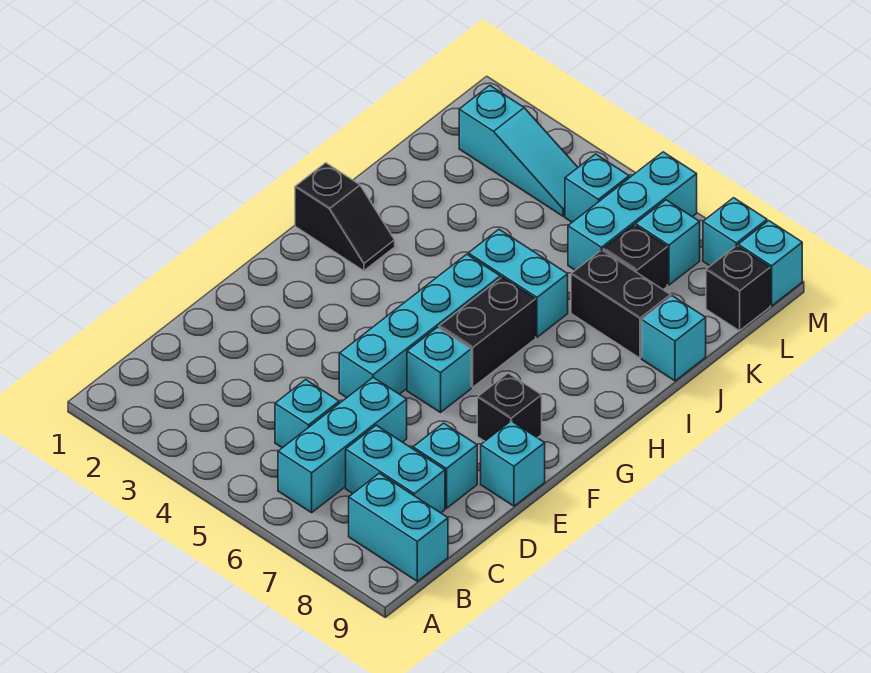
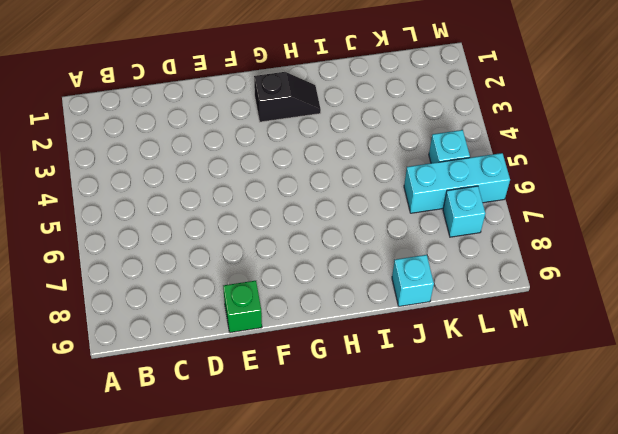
green 1x1 brick [223,281,262,333] -> cyan 1x1 brick [481,421,545,506]
black 1x2 slope [254,72,321,122] -> black 1x2 slope turned to [295,163,395,271]
none -> cyan 1x3 brick [278,377,407,513]
none -> cyan 1x2 brick [349,473,448,581]
none -> cyan 1x1 brick [275,380,339,448]

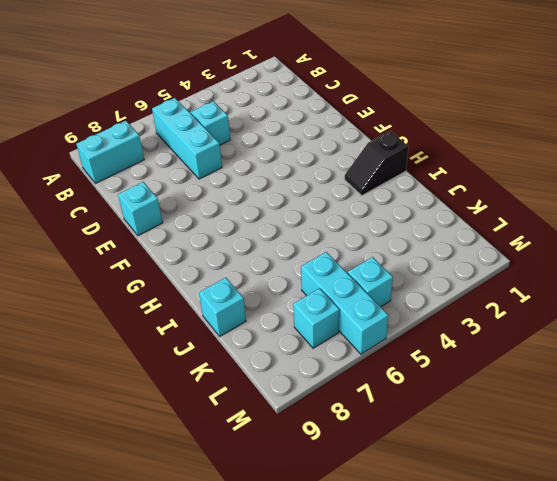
none -> cyan 1x2 brick [346,425,445,513]
none -> cyan 1x1 brick [413,423,477,508]
none -> cyan 1x4 brick [339,254,500,398]

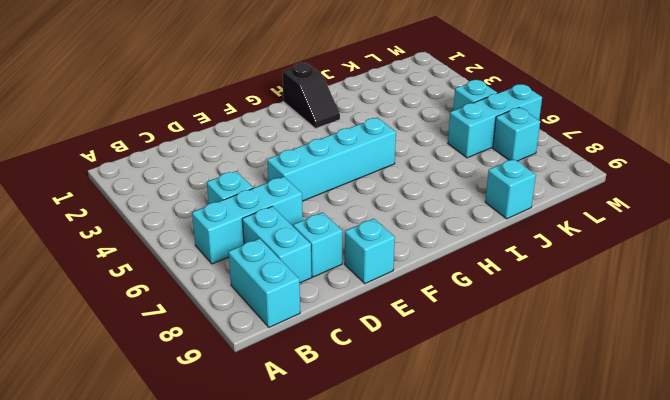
none -> cyan 1x1 brick [407,327,471,412]
none -> black 1x1 brick [477,373,542,441]
none -> black 1x2 brick [439,277,536,387]

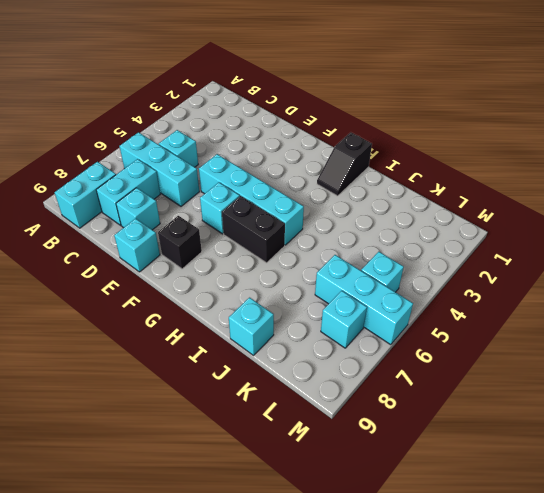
none -> cyan 1x2 brick [468,229,568,337]
none -> black 1x2 brick [571,250,671,358]
none -> black 1x1 brick [603,225,667,290]

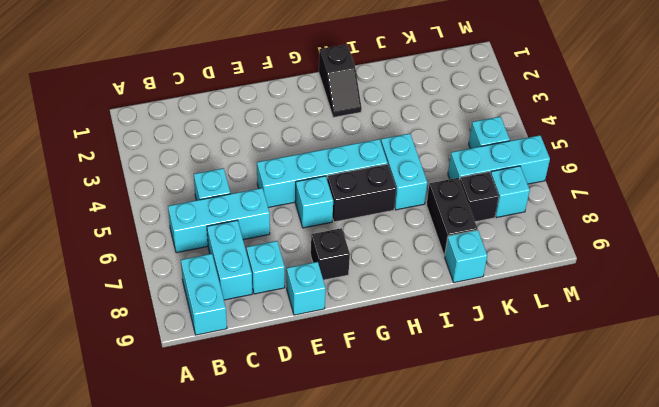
none -> cyan 1x3 slope [459,86,578,216]
none -> black 1x1 brick [706,246,770,331]
none -> cyan 1x1 brick [703,198,767,266]

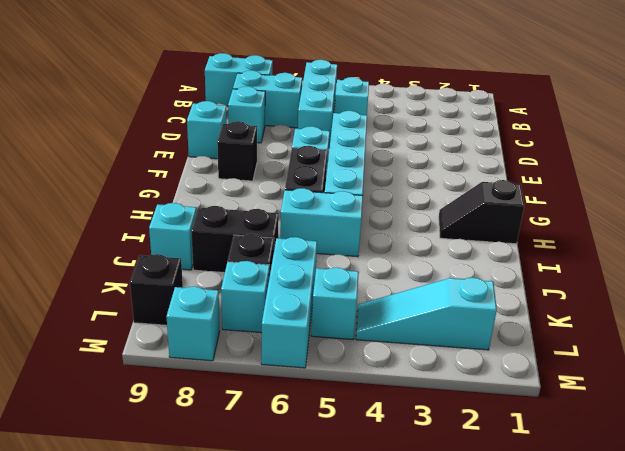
none -> cyan 1x1 brick [738,221,802,306]

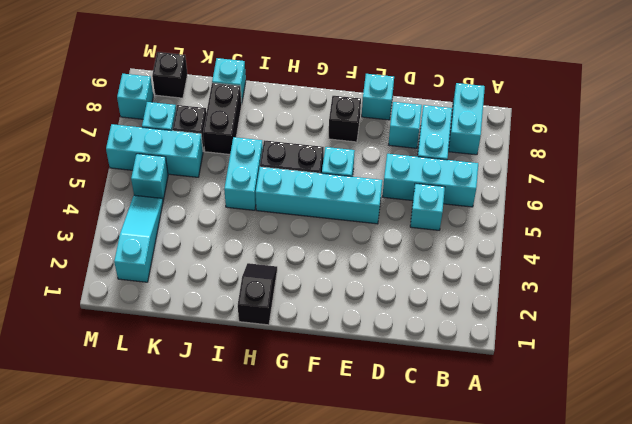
none -> cyan 1x1 brick [738,221,802,306]

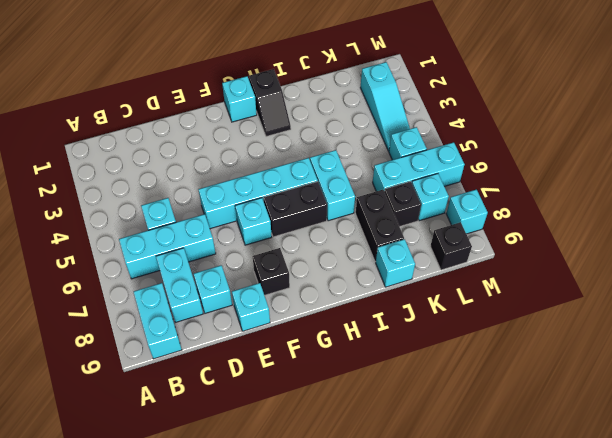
cyan 1x1 brick [222,76,257,122] -> cyan 1x1 brick moved to [738,221,802,306]

